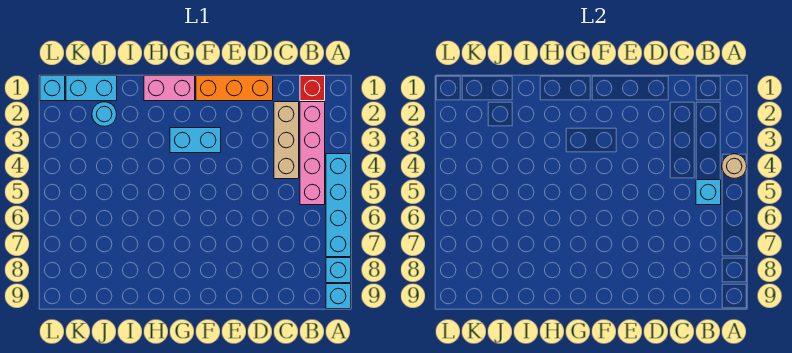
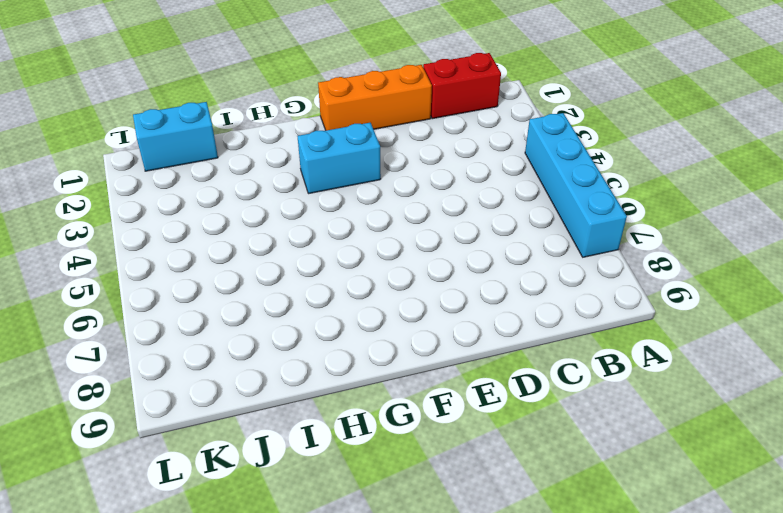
red 1x2 brick [423,53,501,119] -> red 1x1 brick [300,76,325,101]
none -> cyan 1x1 brick [326,258,351,283]
none -> cyan 1x1 brick [326,284,351,309]
none -> pink 1x4 brick [300,102,325,205]

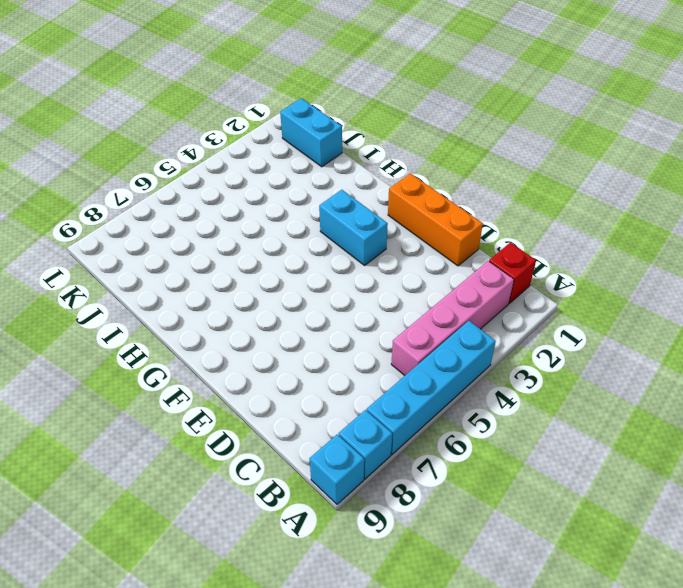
none -> tan 1x3 brick [274,102,299,179]
none -> pink 1x2 brick [144,76,195,101]
none -> cyan 1x1 round brick [92,102,117,127]

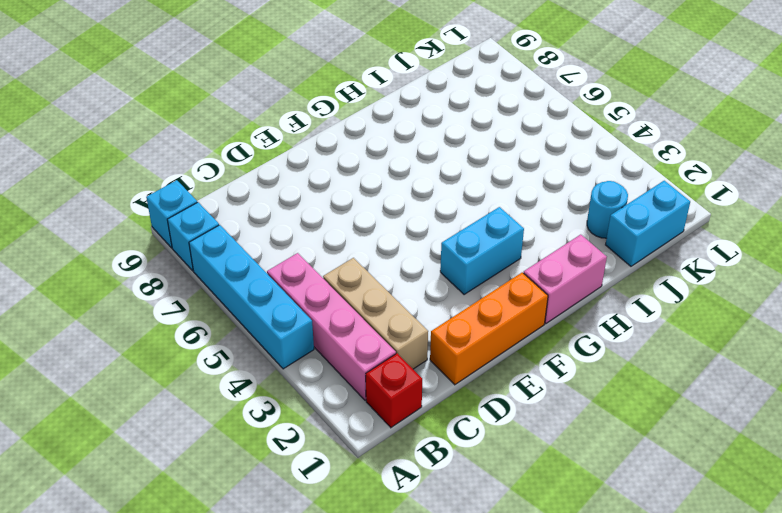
none -> cyan 1x1 brick [40,76,65,101]
none -> tan 1x1 round brick [722,154,747,179]
none -> cyan 1x1 brick [696,180,721,205]

